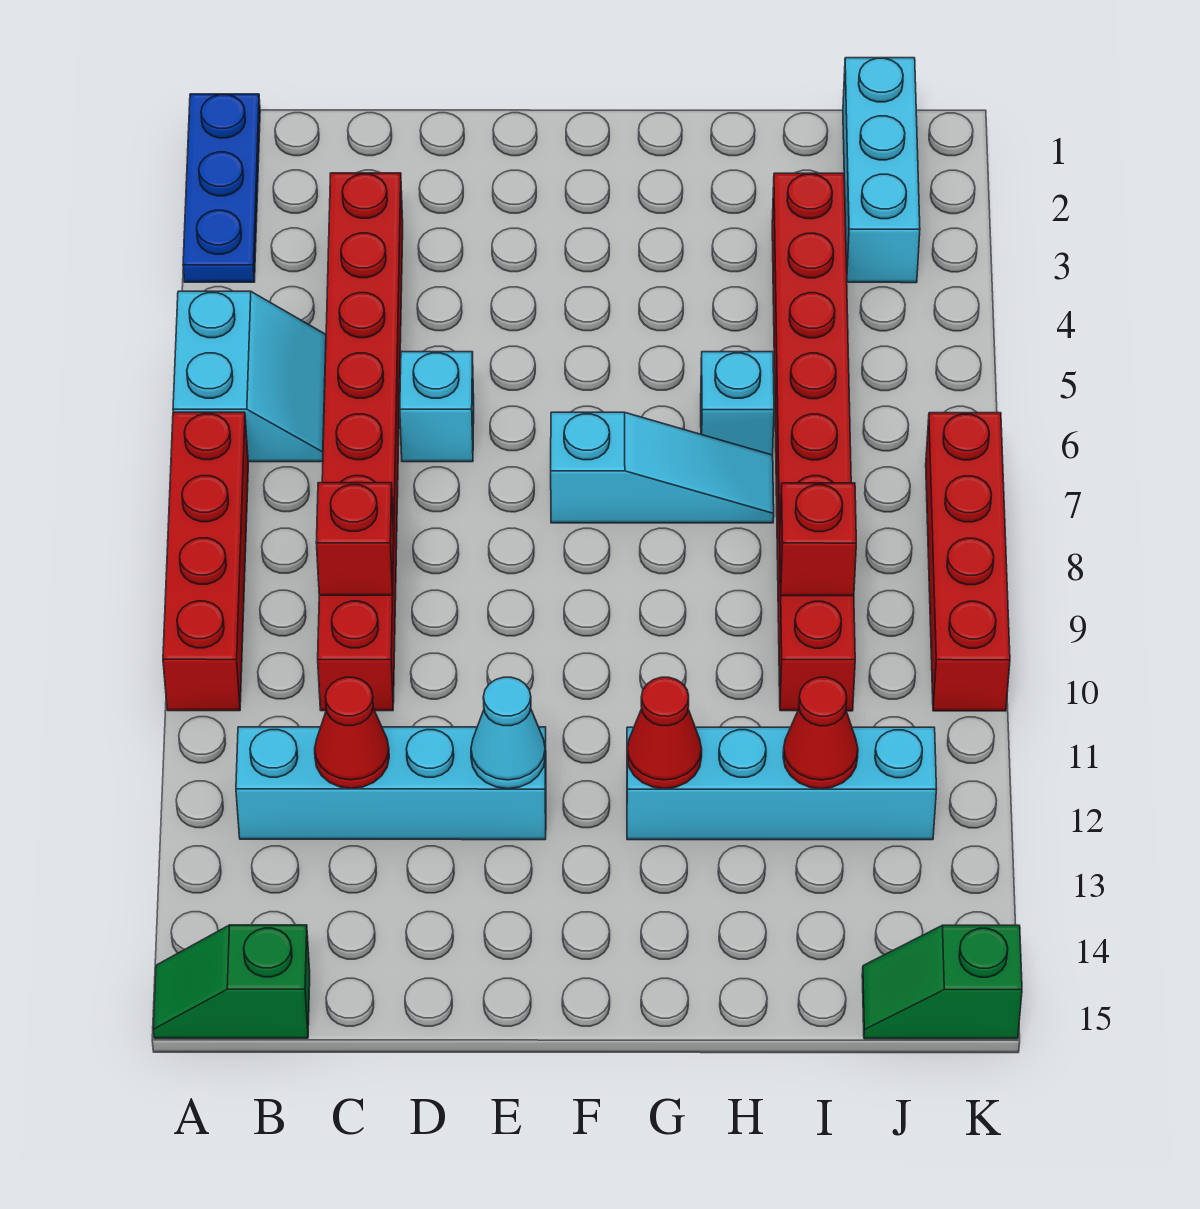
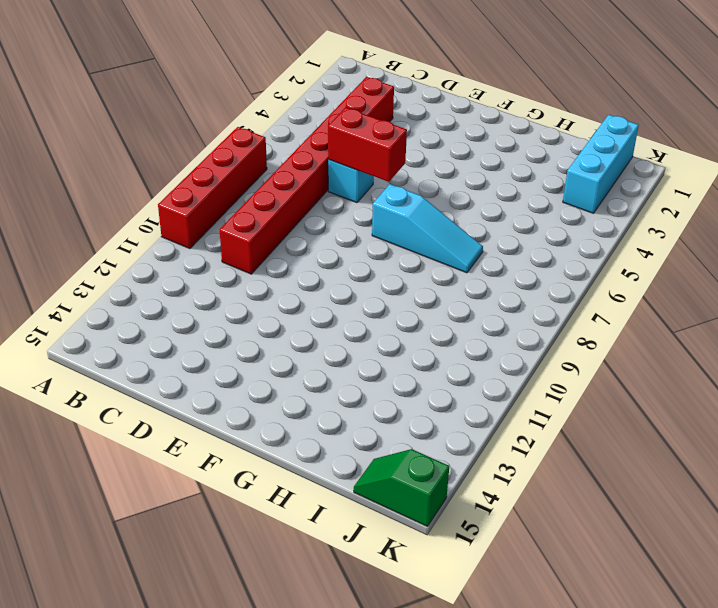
red 1x2 brick [328,107,407,182] -> none
none -> blue 1x3 plate [183,94,260,282]
none -> cyan 2x2 slope [173,291,326,462]
none -> green 1x2 slope [153,925,310,1038]

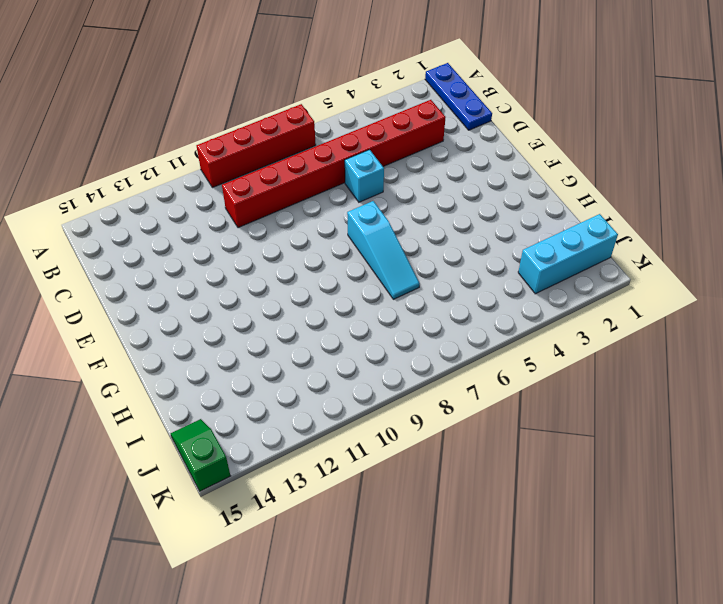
blue 1x3 plate [425,63,492,130] -> blue 1x3 plate turned to [183,94,260,282]
none -> cyan 2x2 slope [173,291,326,462]
none -> green 1x2 slope [153,925,310,1038]
none -> cyan 1x4 brick [236,727,546,840]

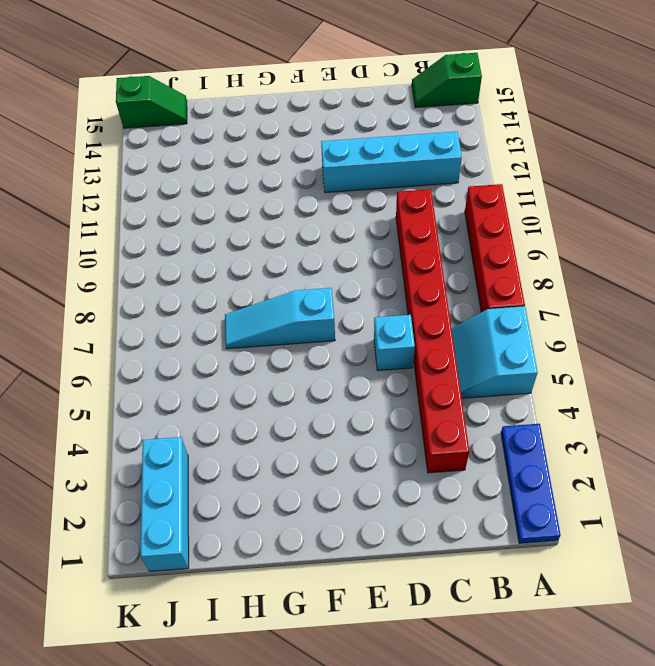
green 1x2 slope [412,53,482,108] -> green 1x2 slope turned to [153,925,310,1038]
none -> cyan 1x4 brick [627,727,936,840]
none -> cyan 1x1 brick [701,352,774,455]
none -> red 1x8 brick [772,173,855,711]

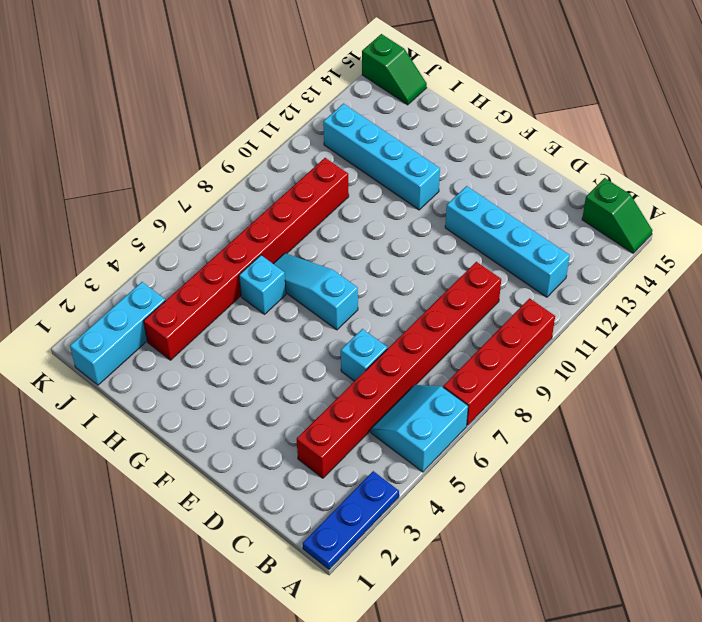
none -> red 1x4 brick [926,413,1010,711]
none -> red 1x1 brick [316,483,394,595]
none -> red 1x1 cone [315,677,389,789]

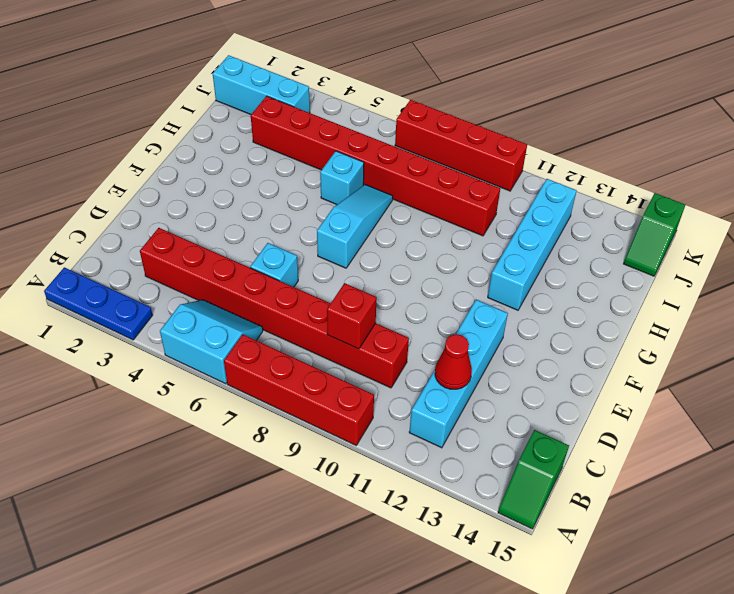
none -> cyan 1x1 cone [471,677,545,789]
none -> red 1x1 cone [627,677,702,789]
none -> red 1x1 brick [780,483,856,596]

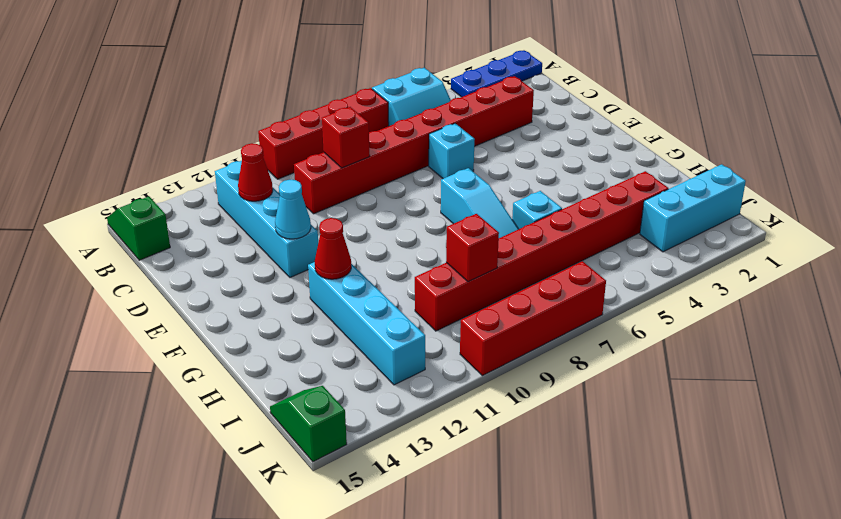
none -> red 1x1 cone [783,677,858,789]

